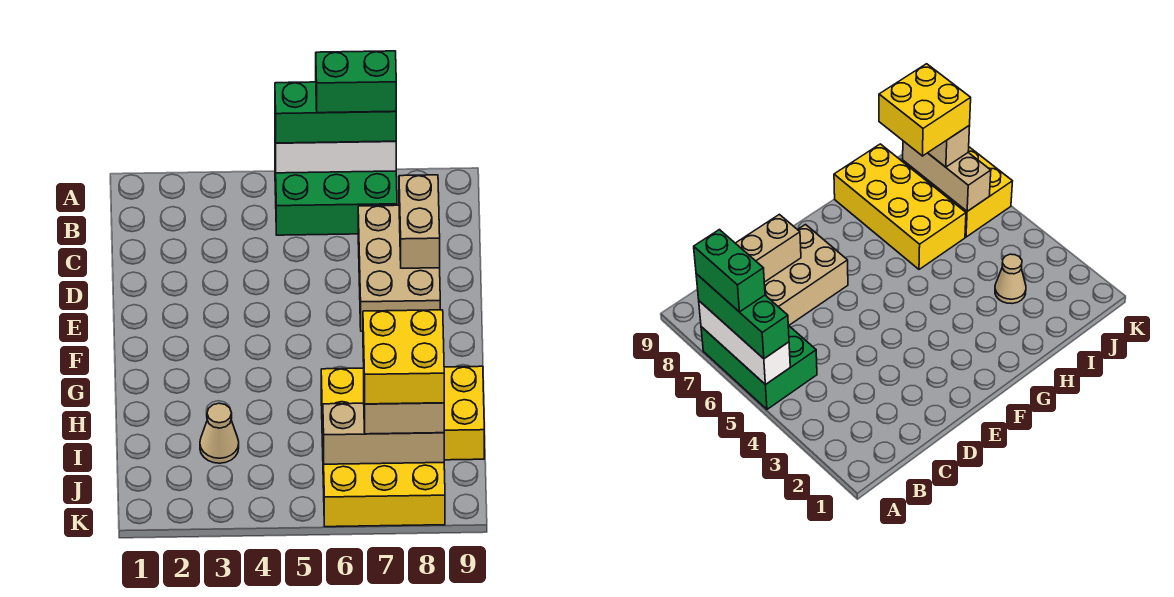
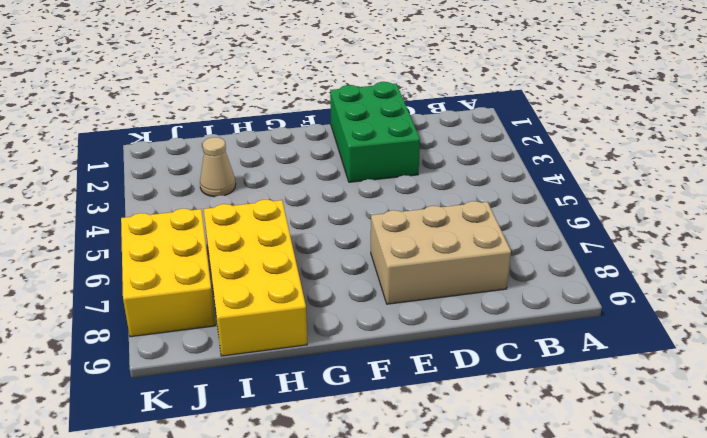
green 2x3 brick [330,82,420,182] -> green 2x3 brick moved to [275,165,397,235]
none -> white 1x3 brick [275,135,396,173]
none -> tan 1x2 brick [399,175,440,268]
none -> tan 1x3 brick [323,403,444,464]

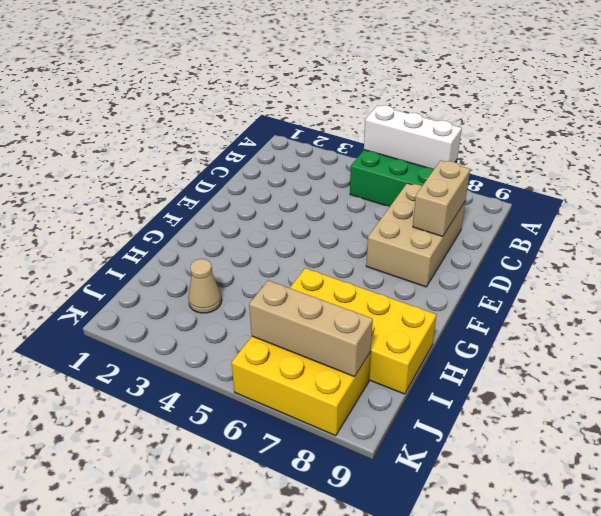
none -> green 1x3 brick [275,82,396,143]
none -> tan 1x2 brick [364,403,444,434]
none -> green 1x2 brick [316,51,396,113]

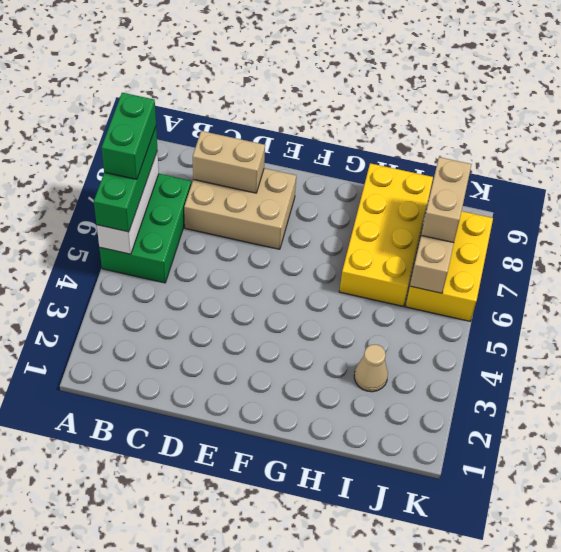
none -> yellow 2x2 brick [363,310,444,404]

